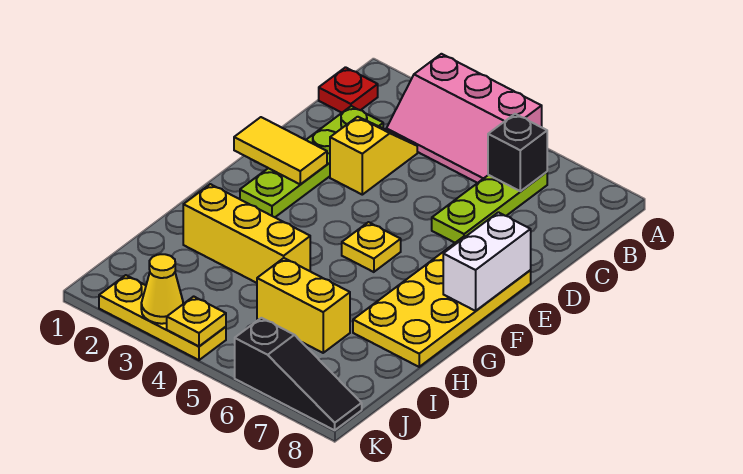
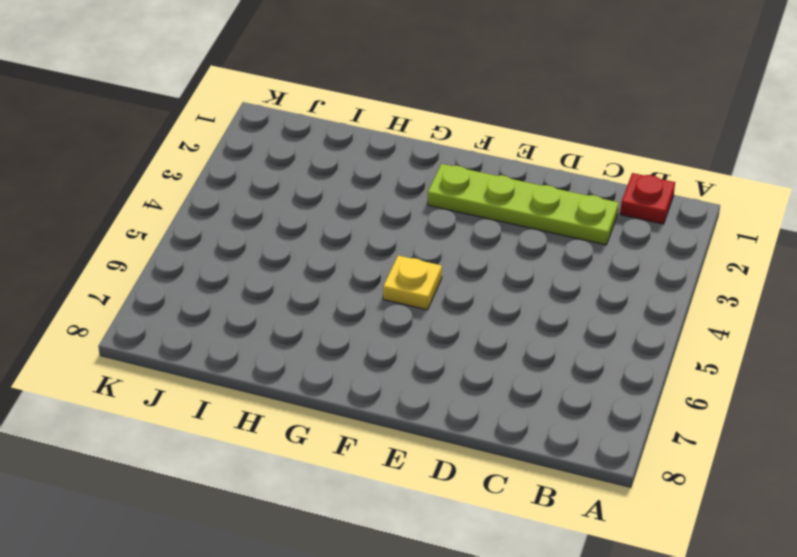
none -> pink 2x3 slope [386,54,542,183]
none -> lime 1x3 plate [432,172,547,243]
none -> yellow 1x2 slope [330,117,417,195]

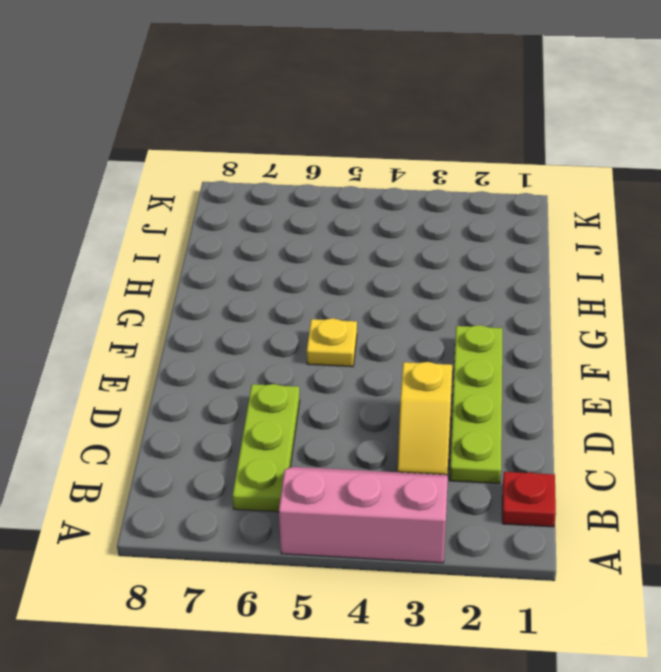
none -> yellow 2x4 plate [353,236,531,367]
none -> yellow 1x3 brick [183,184,310,283]
none -> yellow 1x2 brick [257,258,350,353]

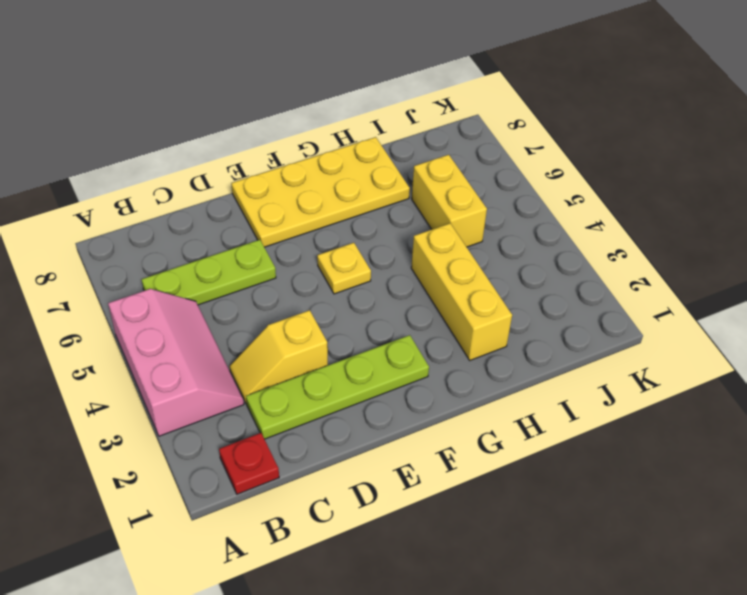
none -> yellow 1x3 plate [99,275,226,360]
none -> black 1x3 slope [235,318,362,430]
none -> black 1x1 brick [488,114,547,191]

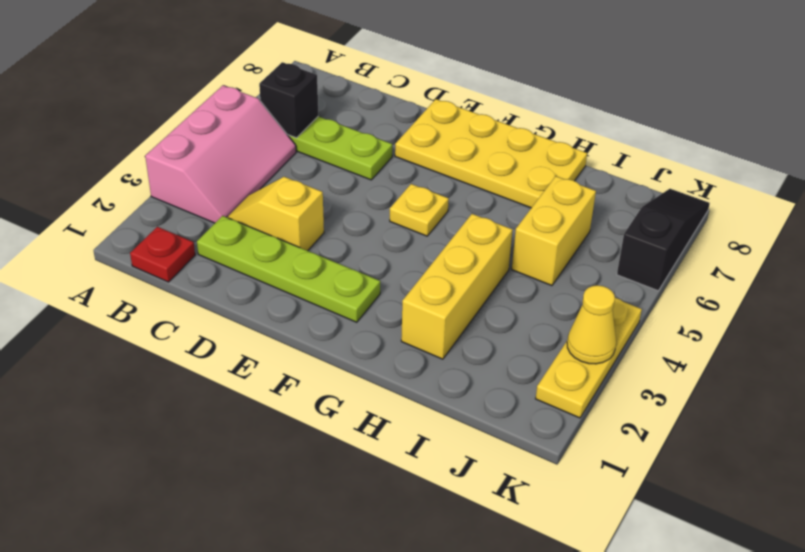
none -> yellow 1x2 tile [234,117,327,184]
none -> white 1x2 brick [443,212,531,311]
none -> yellow 1x1 plate [167,296,226,346]

